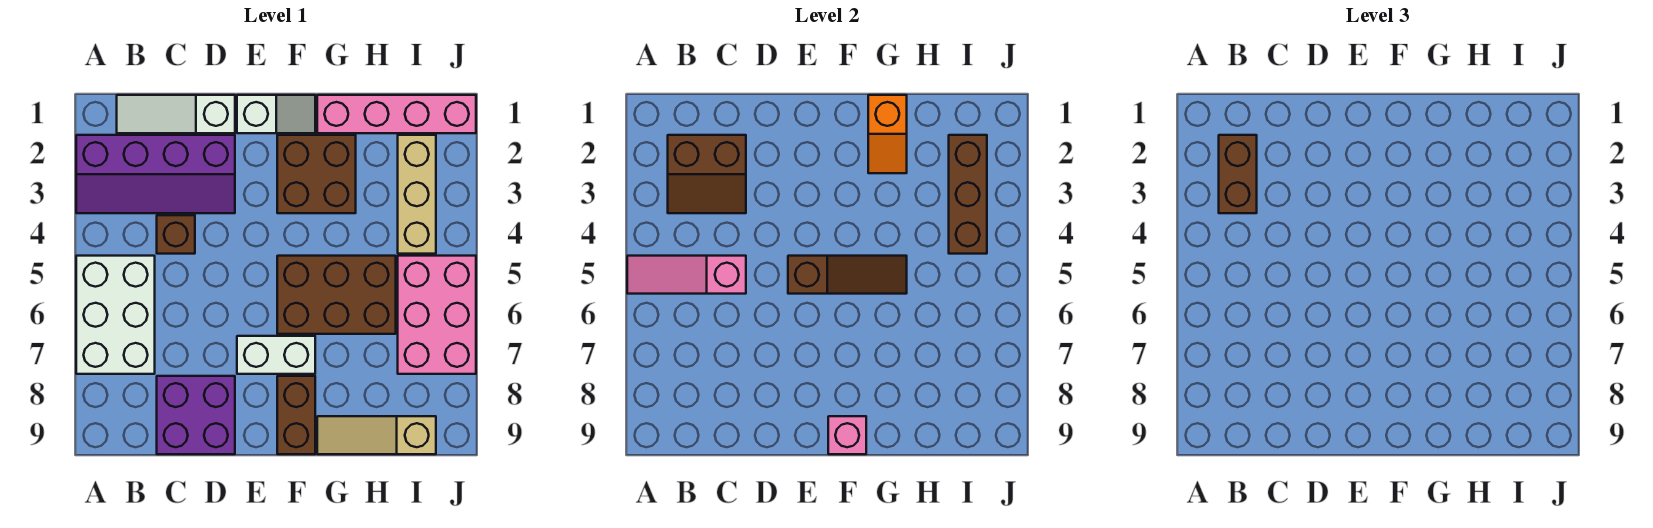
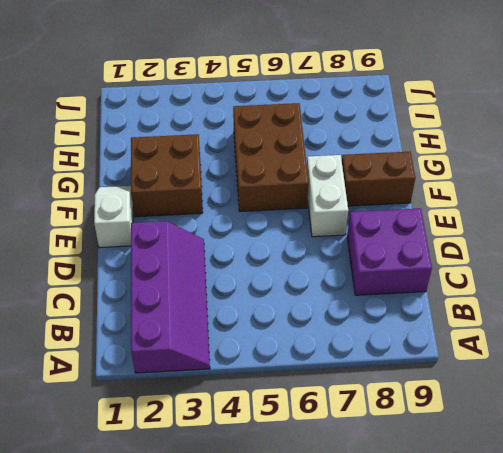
none -> white 2x3 brick [76,256,155,374]
none -> white 1x3 slope [117,95,235,133]
none -> brown 1x1 brick [157,215,195,254]

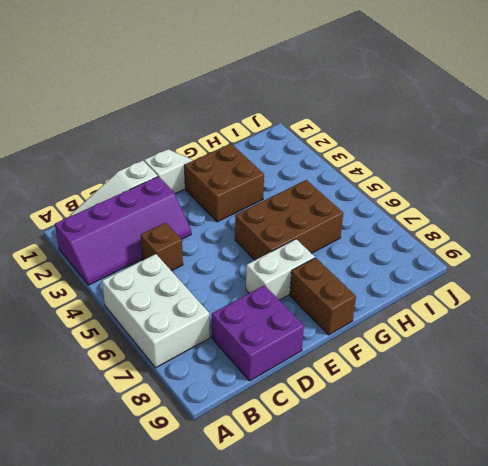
none -> pink 1x4 brick [317,95,476,133]
none -> tan 1x3 slope [317,416,436,454]
none -> tan 1x3 brick [398,135,436,254]

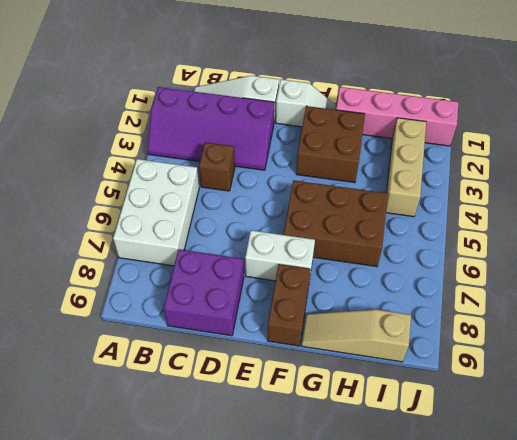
none -> pink 2x3 brick [398,256,476,374]
none -> pink 1x3 slope [627,256,746,294]
none -> brown 2x2 slope [668,135,746,213]

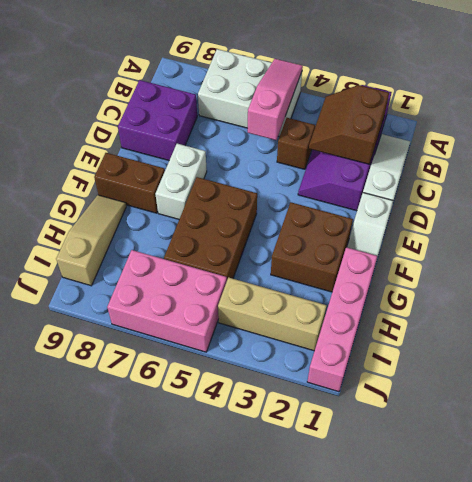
none -> brown 1x3 slope [788,256,907,294]
none -> pink 1x1 brick [828,416,866,454]
none -> orange 1x2 slope [868,95,907,173]

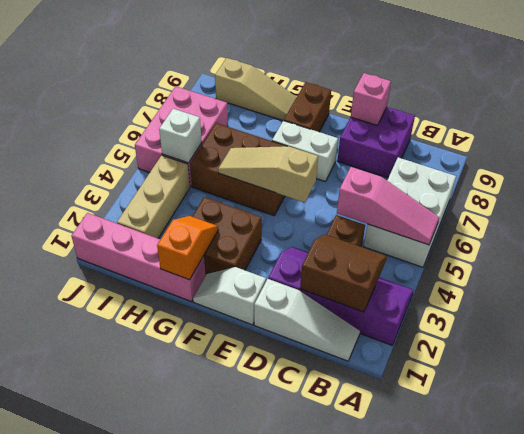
pink 1x1 brick [351,73,391,125] -> pink 1x1 brick moved to [828,416,866,454]
tan 1x3 slope [218,146,318,202] -> brown 1x3 slope [788,256,907,294]
white 1x1 brick [159,109,202,163] -> none
none -> brown 1x3 brick [949,135,987,254]
none -> brown 1x2 brick [1219,135,1257,213]

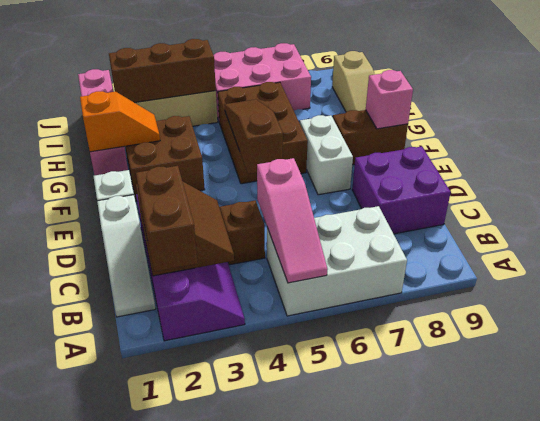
brown 1x2 brick [136,166,198,272] -> brown 1x2 brick turned to [1219,135,1257,213]

